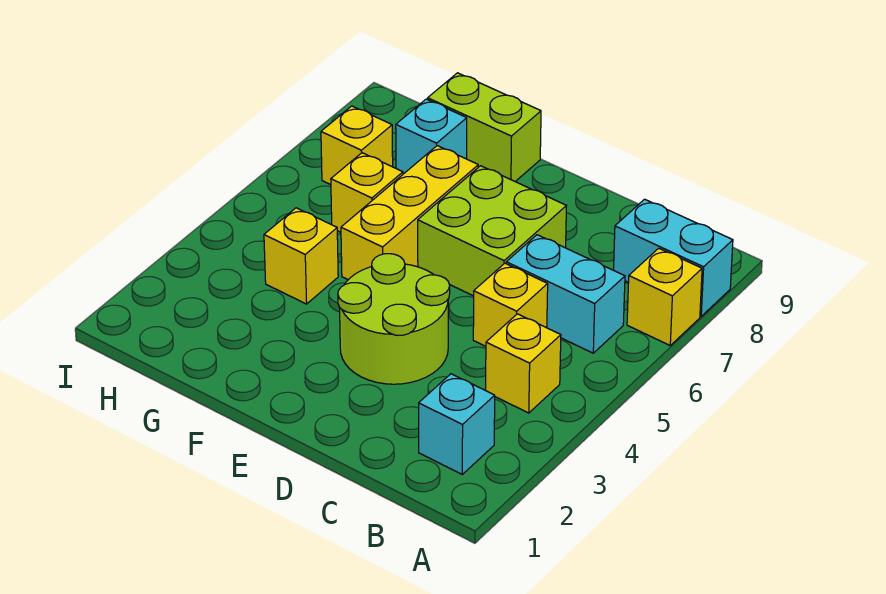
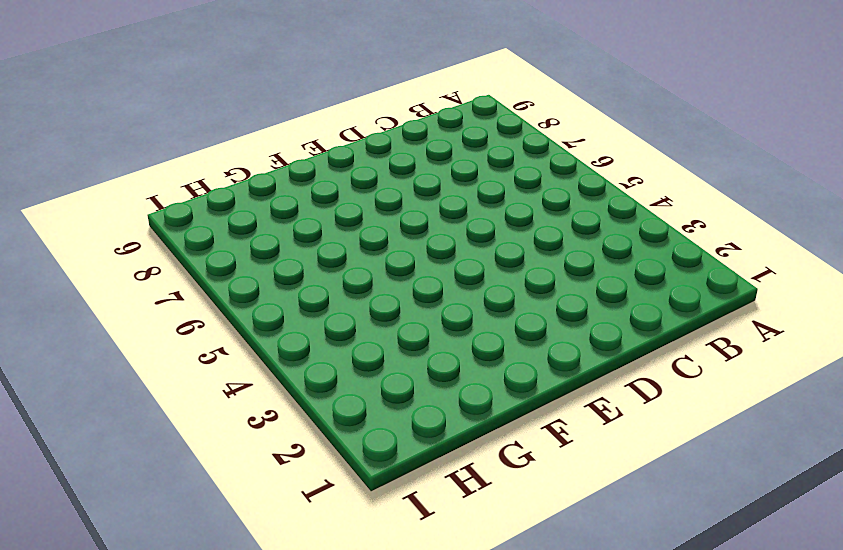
none -> yellow 1x1 brick [627,248,702,345]
none -> cyan 1x2 brick [614,199,733,316]
none -> cyan 1x1 brick [419,374,495,474]

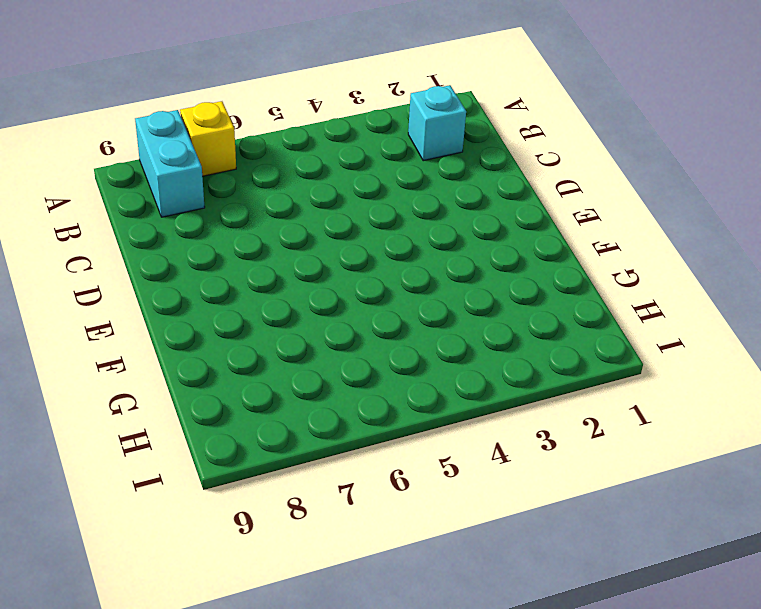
none -> yellow 1x1 brick [486,314,561,413]
none -> cyan 1x2 brick [506,235,625,353]
none -> yellow 1x1 brick [473,263,548,346]

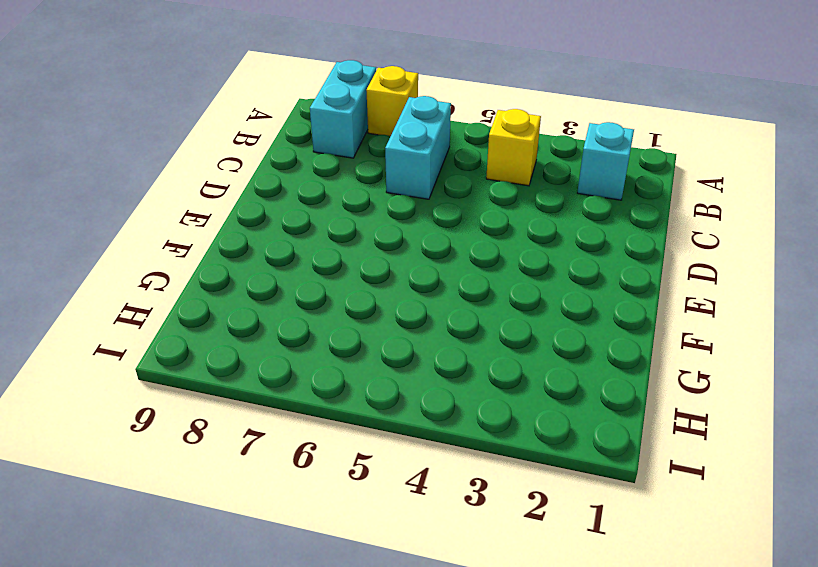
none -> yellow 1x1 brick [473,263,548,346]
none -> lime 2x2 round brick [338,254,450,384]
none -> lime 2x2 brick [418,166,566,296]

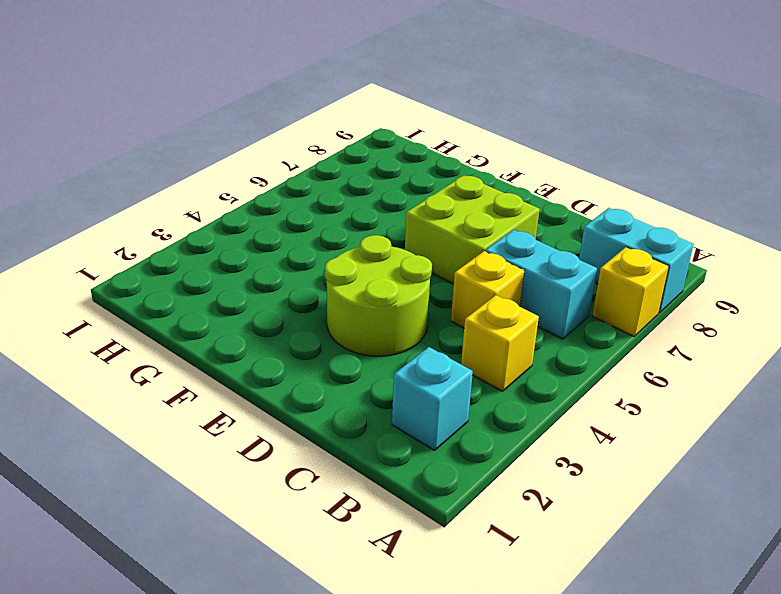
none -> yellow 1x3 brick [341,146,478,280]
none -> lime 1x2 brick [428,73,541,181]
none -> yellow 1x1 brick [264,208,338,304]

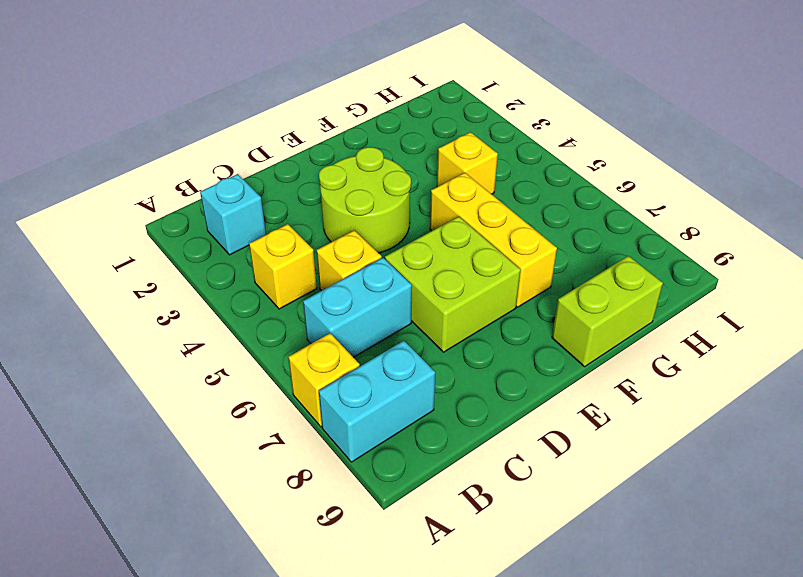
none -> yellow 1x1 brick [331,153,403,232]
none -> cyan 1x1 brick [396,99,467,174]
none -> yellow 1x1 brick [321,106,393,185]

